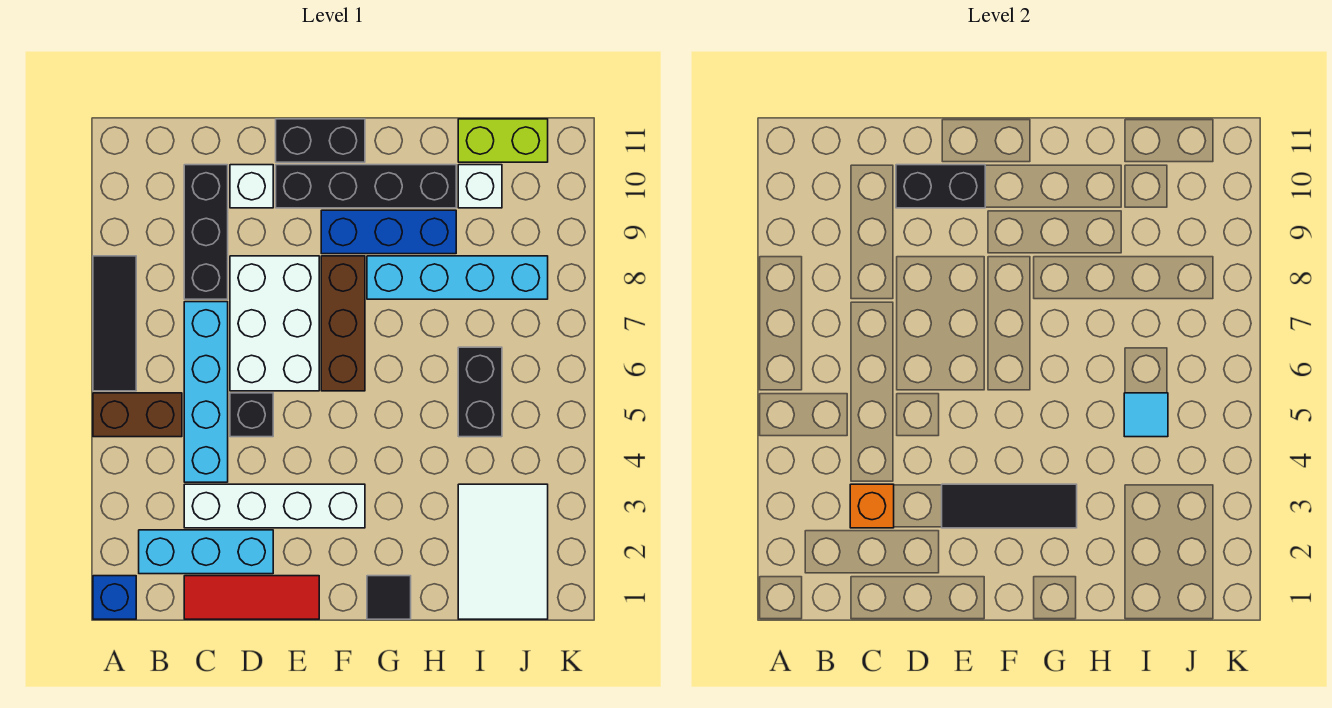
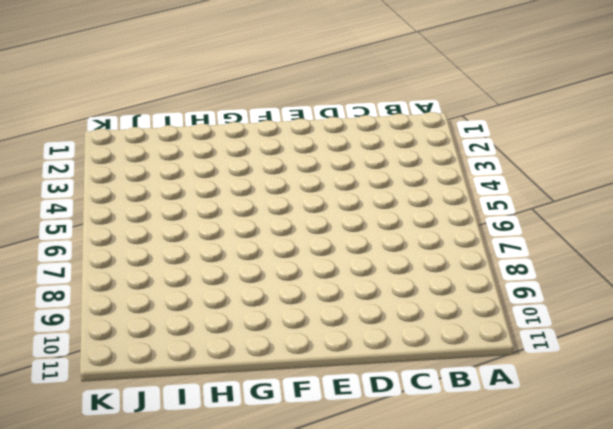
none -> blue 1x1 brick [93,576,136,619]
none -> brown 1x2 brick [93,393,182,437]
none -> black 1x3 tile [93,256,136,391]

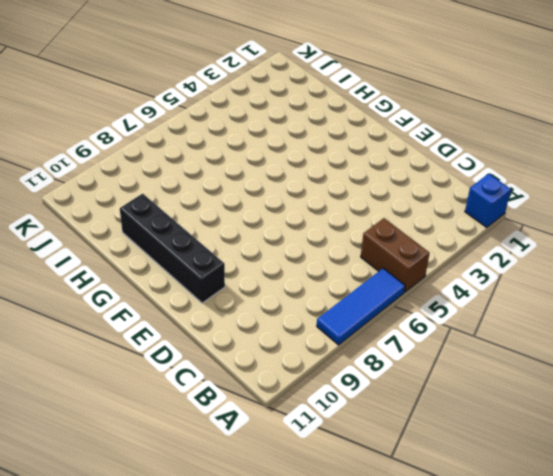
blue 1x3 tile [317,268,405,345] -> black 1x3 tile [93,256,136,391]
none -> cyan 1x3 brick [139,530,273,574]
none -> red 1x3 tile [184,576,319,619]
none -> white 1x4 brick [184,484,365,528]

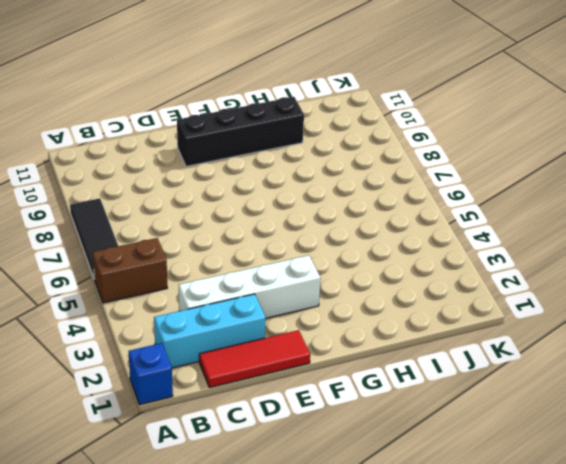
none -> cyan 1x4 brick [184,302,228,482]
none -> black 1x3 brick [184,165,228,299]
none -> black 1x1 brick [230,393,273,437]

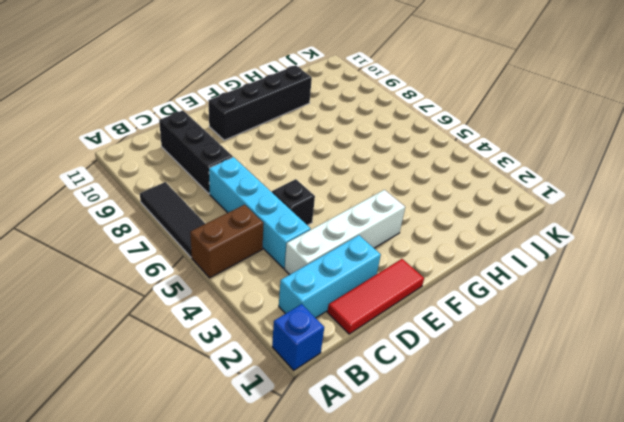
none -> white 2x3 brick [230,256,319,391]
none -> white 1x1 brick [230,165,273,208]
none -> black 1x2 brick [276,119,365,162]

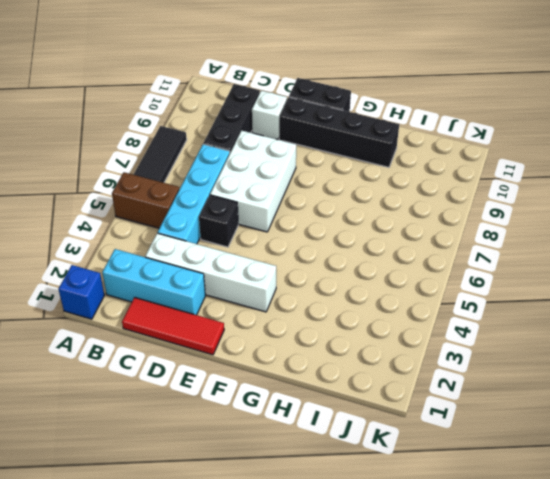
none -> brown 1x3 brick [321,256,365,391]
none -> blue 1x3 brick [321,210,456,254]
none -> black 1x1 tile [367,576,411,619]

